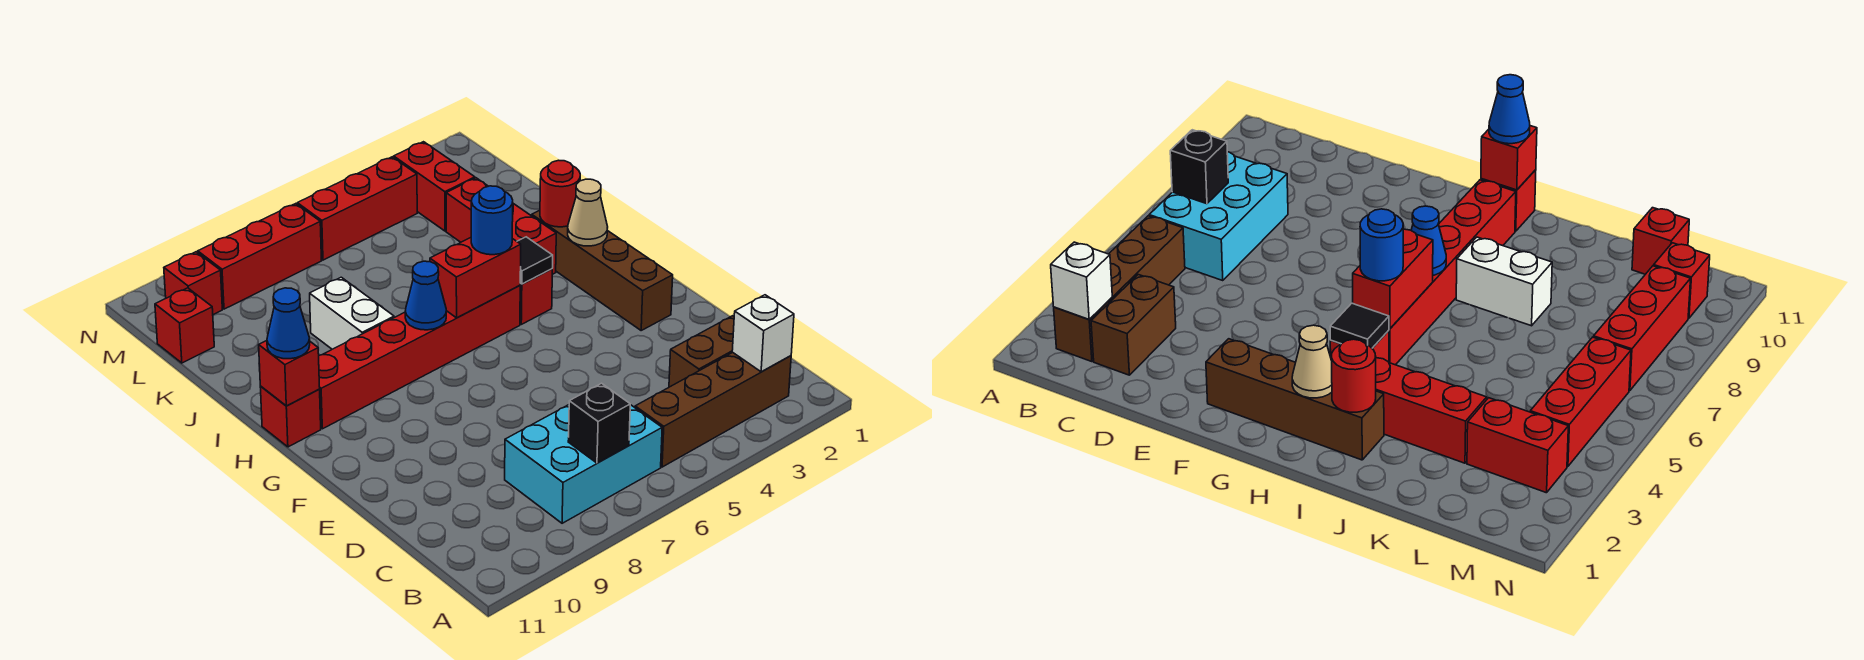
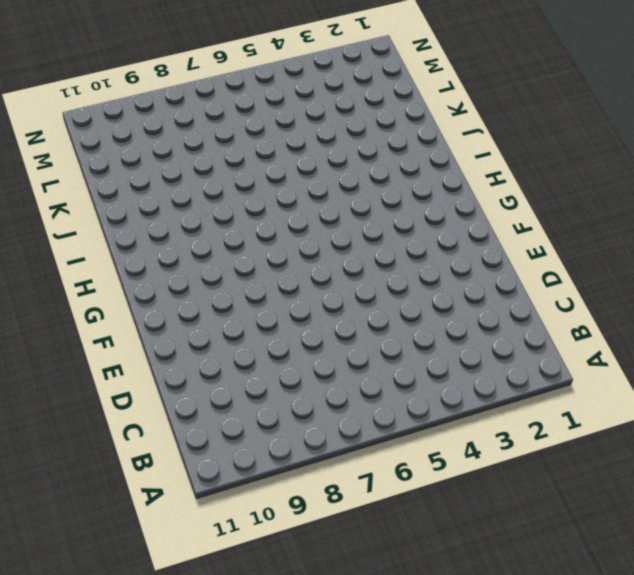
none -> brown 1x4 brick [635,352,791,467]
none -> cyan 2x3 brick [505,405,662,523]
none -> brown 1x2 brick [669,316,734,387]

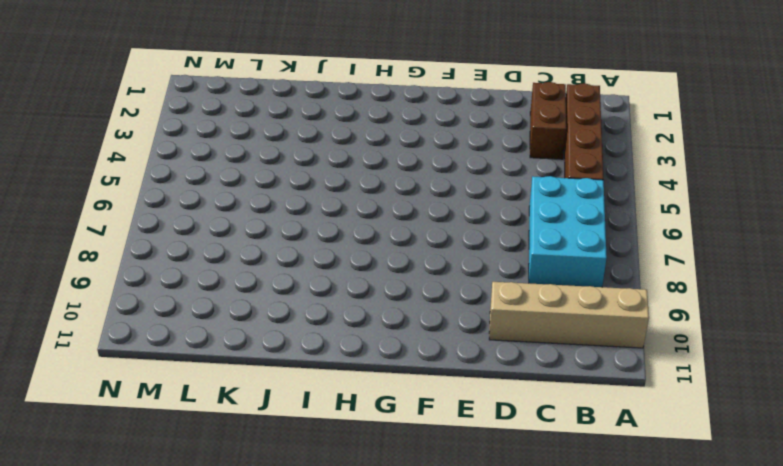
tan 1x4 brick [489,282,649,348] -> none
none -> brown 1x4 brick [532,210,673,330]
none -> red 1x1 brick [520,269,552,324]
none -> red 1x6 brick [319,285,520,429]

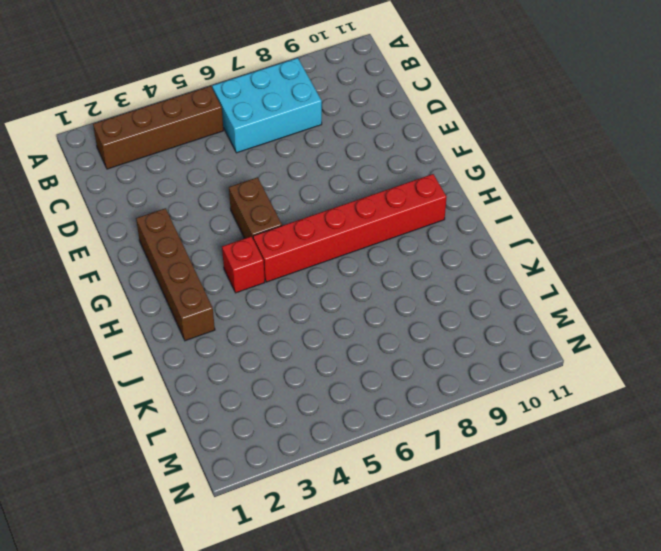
brown 1x2 brick [229,177,282,238] -> brown 1x2 brick turned to [669,316,734,387]
none -> red 1x1 brick [260,387,321,447]
none -> red 1x3 brick [446,178,556,275]
none -> white 1x2 brick [310,277,394,349]

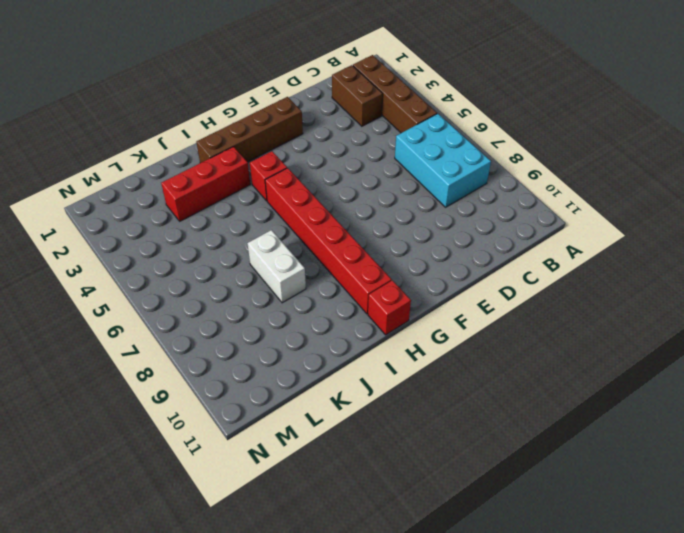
white 1x2 brick [248,230,306,303] -> white 1x2 brick turned to [310,277,394,349]
none -> red 1x2 brick [394,142,475,231]
none -> red 1x1 brick [155,288,214,363]
none -> red 1x3 brick [297,157,417,260]

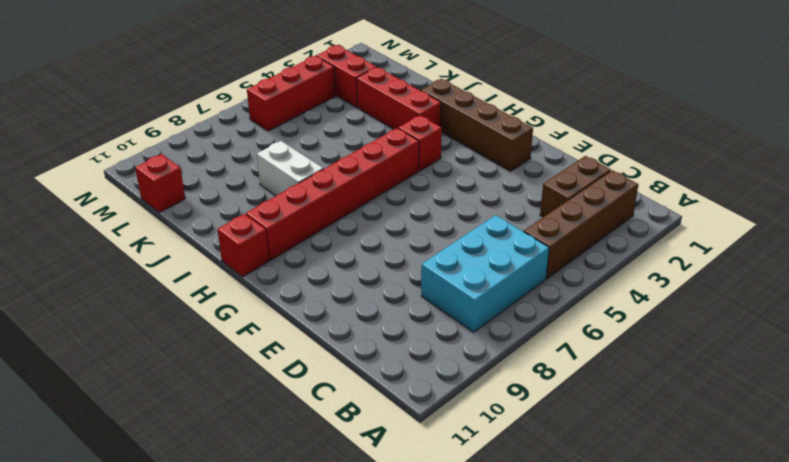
none -> red 1x3 brick [198,204,322,309]
none -> red 1x1 brick [164,252,222,315]
none -> white 1x1 brick [732,295,794,372]

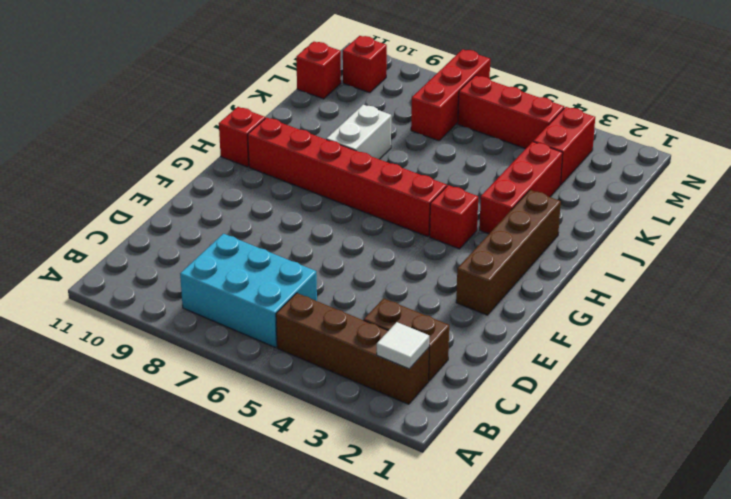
white 1x1 tile [377,322,429,369] -> white 1x1 brick [732,295,794,372]
red 1x3 brick [411,49,490,141] -> red 1x3 brick turned to [198,204,322,309]
none -> black 1x1 brick [568,383,630,463]
none -> tan 1x1 cone [568,179,608,246]
none -> black 1x1 tile [517,237,553,284]

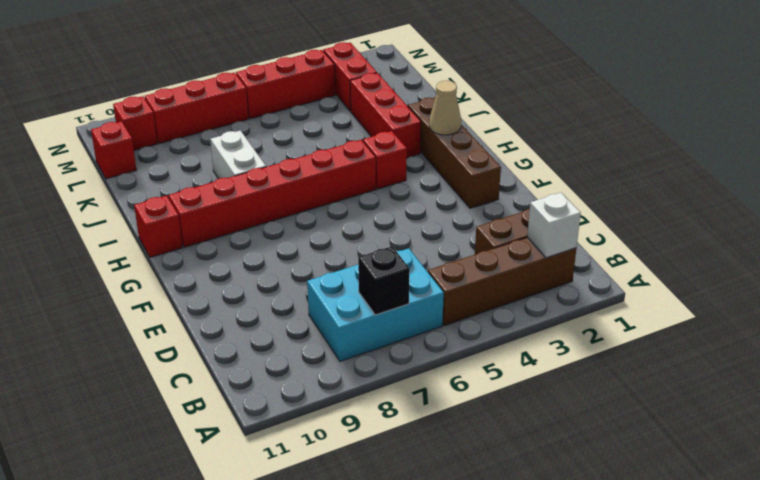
none -> black 1x1 tile [517,237,553,284]
none -> red 1x2 brick [430,238,521,318]
none -> blue 1x1 cone [405,261,446,330]

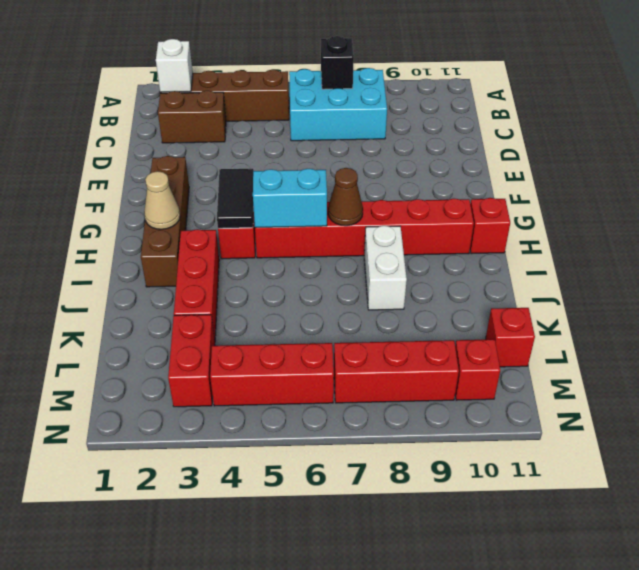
black 1x2 tile [217,169,254,228] -> black 1x1 tile [517,237,553,284]
cyan 1x2 brick [253,169,327,228] -> red 1x2 brick [430,238,521,318]
brown 1x1 cone [328,168,363,226] -> blue 1x1 cone [405,261,446,330]
none -> red 1x1 brick [259,341,320,406]
none -> red 1x1 round brick [540,160,580,227]
none -> blue 1x1 round brick [471,186,513,255]

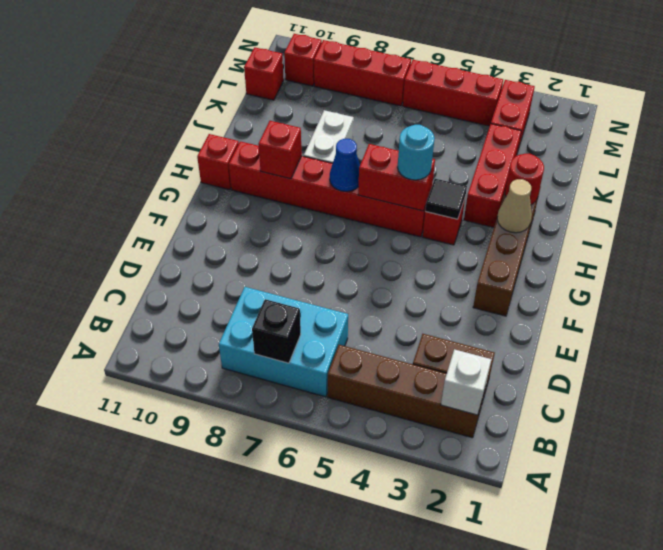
cyan 1x1 round brick [398,125,435,180] -> blue 1x1 round brick [471,186,513,255]
red 1x1 brick [258,121,302,179] -> red 1x1 brick moved to [259,341,320,406]
none -> blue 1x1 cone [267,288,310,359]

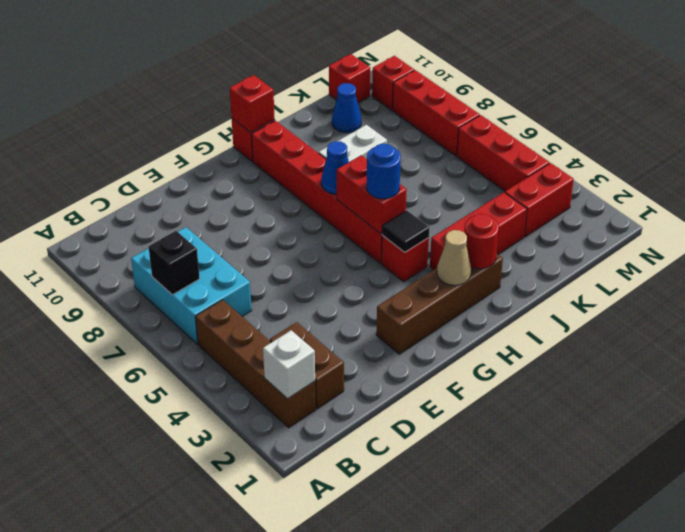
blue 1x1 cone [332,83,361,133] -> blue 1x1 cone moved to [267,288,310,359]

